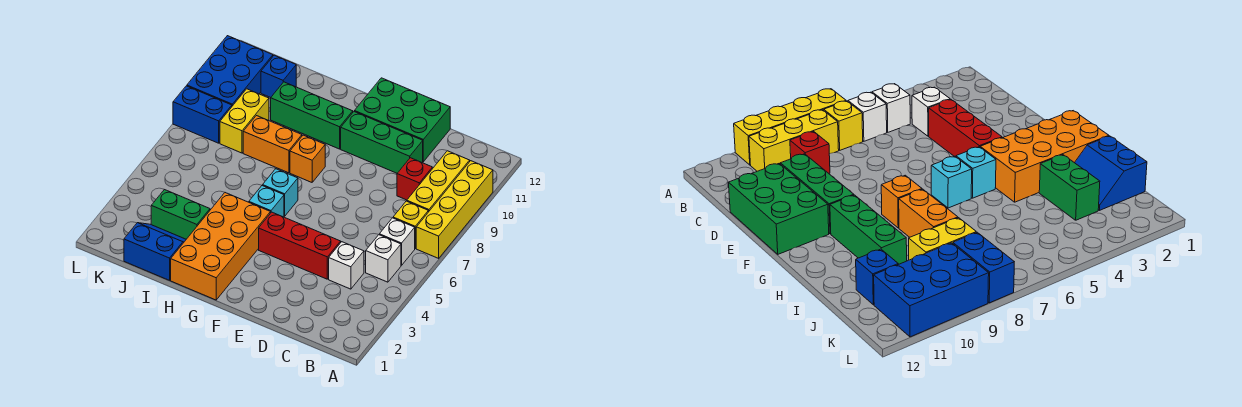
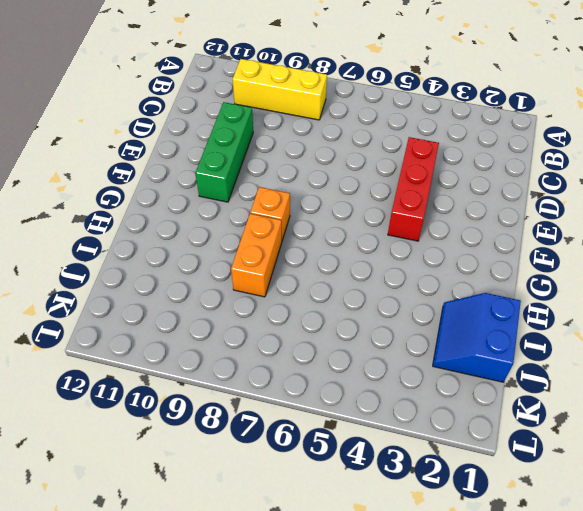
none -> yellow 1x4 brick [416,161,493,258]
none -> white 1x1 brick [366,235,401,282]
none -> white 1x1 brick [379,218,415,265]

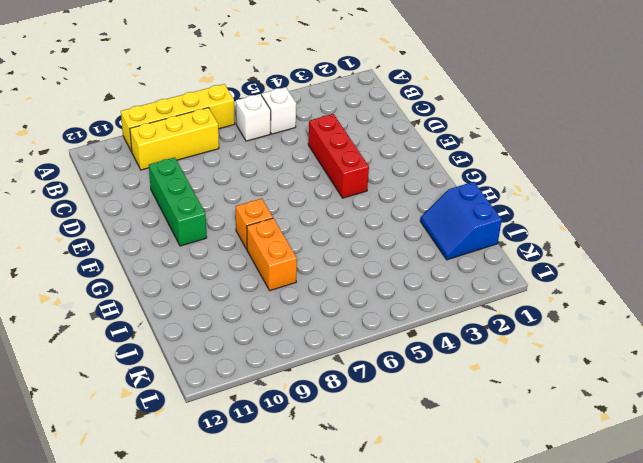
none -> yellow 1x1 brick [393,201,428,248]
none -> white 1x1 brick [329,242,364,289]
none -> red 1x1 brick [397,158,432,200]

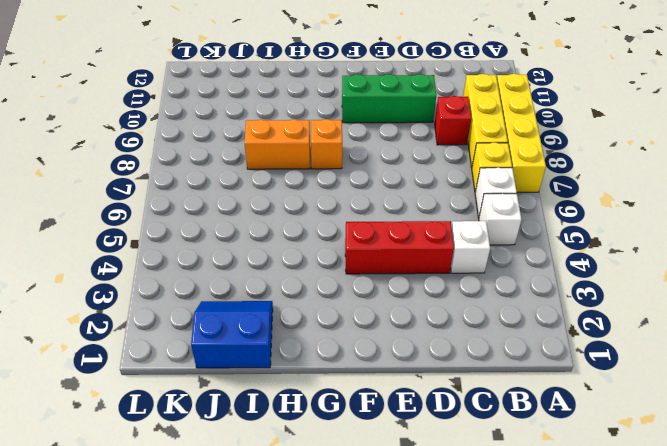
none -> green 2x3 brick [354,78,450,162]
none -> orange 2x4 brick [171,193,270,300]
none -> cyan 1x1 brick [249,186,284,217]

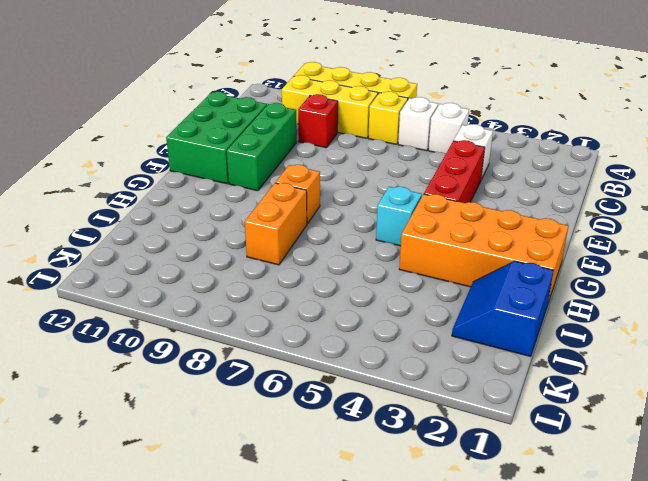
none -> cyan 1x1 brick [263,169,298,216]
none -> green 1x3 brick [271,82,353,149]
none -> green 1x2 brick [151,190,210,239]

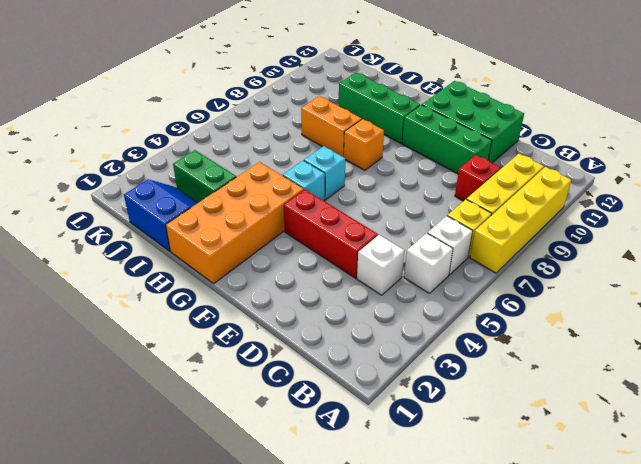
none -> yellow 1x2 brick [220,89,269,153]
none -> blue 1x1 brick [261,55,296,98]
none -> blue 1x2 brick [173,86,232,143]

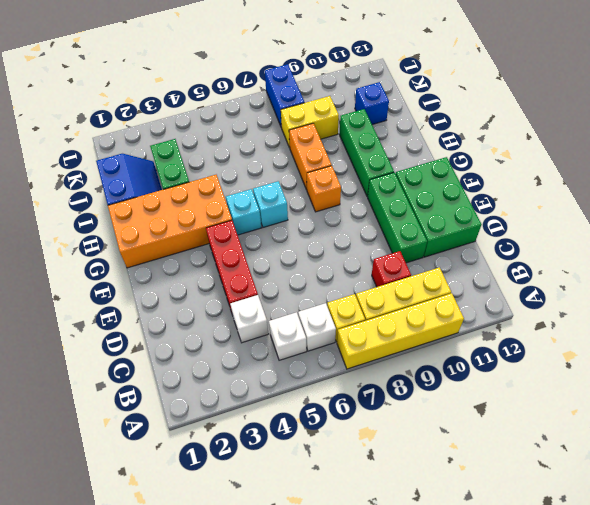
none -> blue 2x3 brick [187,36,273,106]

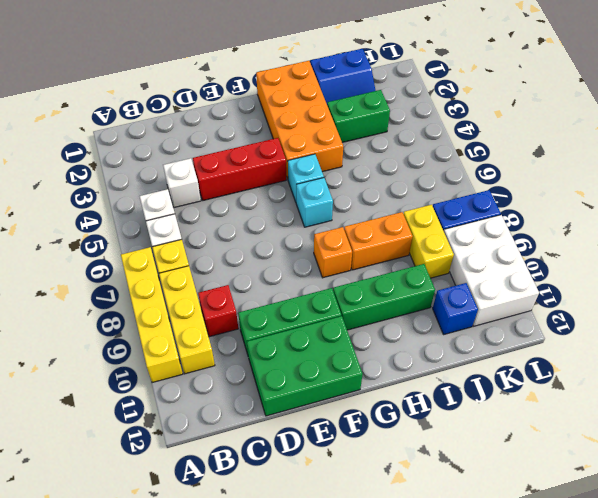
white 2x3 brick [444,215,539,326] -> blue 2x3 brick [187,36,273,106]

